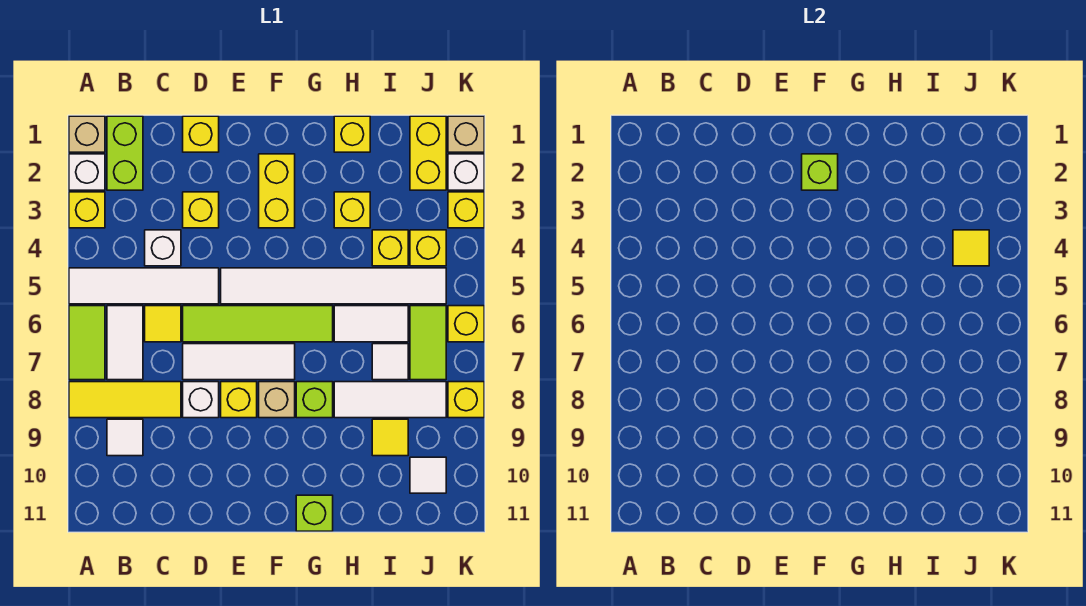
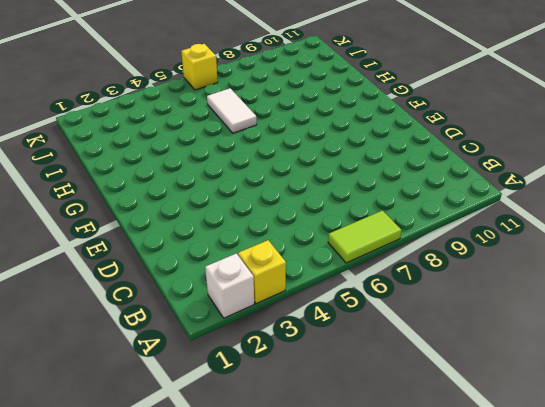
none -> tan 1x1 brick [69,116,105,152]
none -> white 1x4 tile [69,268,219,304]
none -> yellow 1x3 tile [69,382,181,418]
none -> lime 1x2 brick [107,116,143,190]

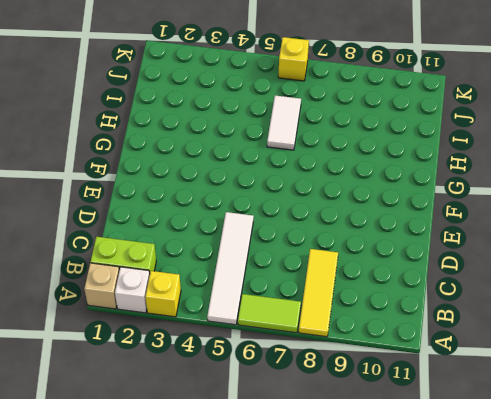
none -> white 1x2 tile [107,306,143,380]
none -> white 1x1 tile [107,419,143,456]
none -> white 1x1 brick [145,230,181,266]
none -> yellow 1x1 tile [145,306,181,342]

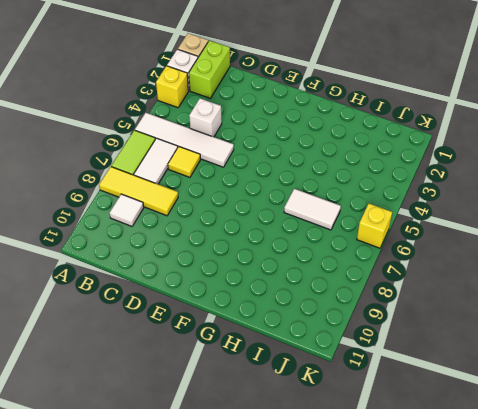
none -> yellow 1x1 brick [183,116,219,152]
none -> yellow 1x1 brick [183,192,219,228]
none -> lime 1x4 tile [183,306,333,342]
none -> white 1x3 tile [183,344,295,380]

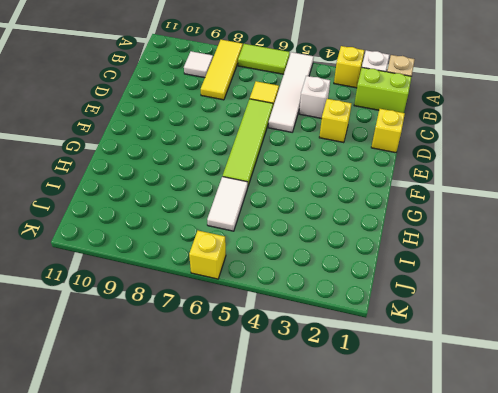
none -> white 1x2 tile [107,306,143,380]
none -> white 1x3 tile [183,344,295,380]
none -> white 1x1 brick [183,382,219,418]
none -> white 1x6 tile [221,268,446,304]

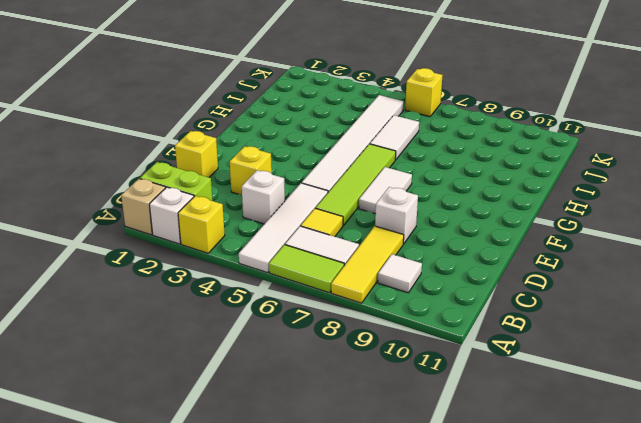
white 1x2 tile [359,167,412,214] -> white 1x3 tile [183,344,295,380]
none -> yellow 1x1 brick [221,382,257,418]
none -> yellow 1x2 brick [259,154,295,228]
none -> tan 1x1 brick [259,382,295,418]
none -> lime 1x1 brick [296,382,333,418]

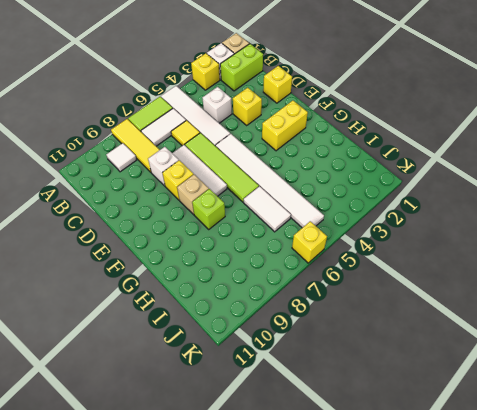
none -> lime 1x1 brick [296,495,333,531]
none -> yellow 1x1 brick [334,116,370,152]
none -> yellow 1x1 brick [334,192,370,228]
none -> white 1x3 tile [334,382,446,418]

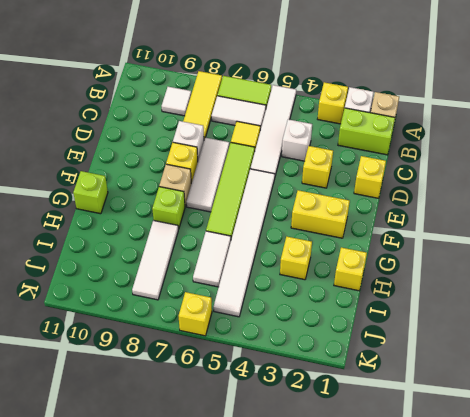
none -> yellow 1x1 brick [372,230,408,266]
none -> white 1x1 tile [372,344,408,380]
none -> yellow 1x1 tile [372,419,408,456]
none -> yellow 1x2 brick [410,116,446,190]

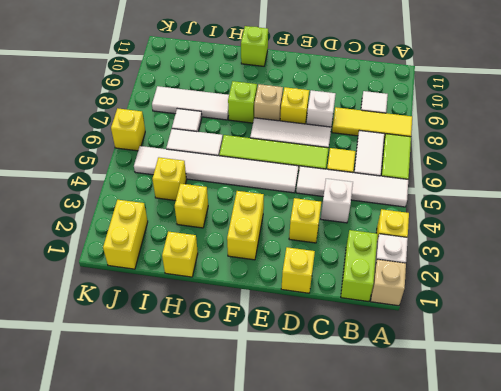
none -> yellow 1x1 tile [372,419,408,456]
none -> yellow 1x1 brick [410,230,446,266]
none -> lime 1x2 tile [410,306,446,380]
none -> white 1x1 tile [410,457,446,493]

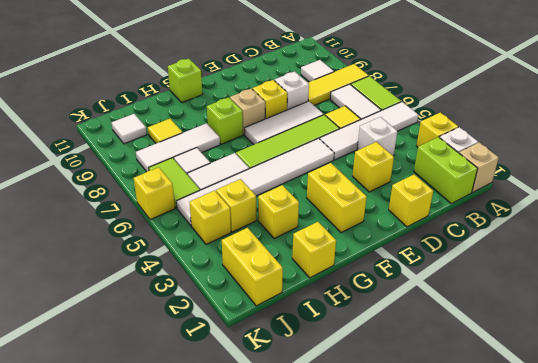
none -> tan 1x1 brick [448,116,484,152]
none -> white 1x1 brick [448,154,484,190]
none -> yellow 1x1 brick [448,192,484,228]
none -> yellow 1x1 brick [448,382,484,418]

